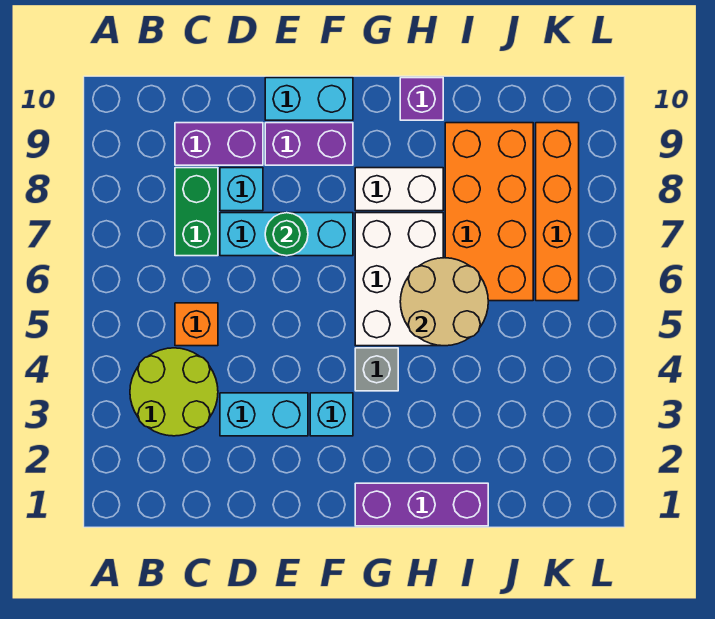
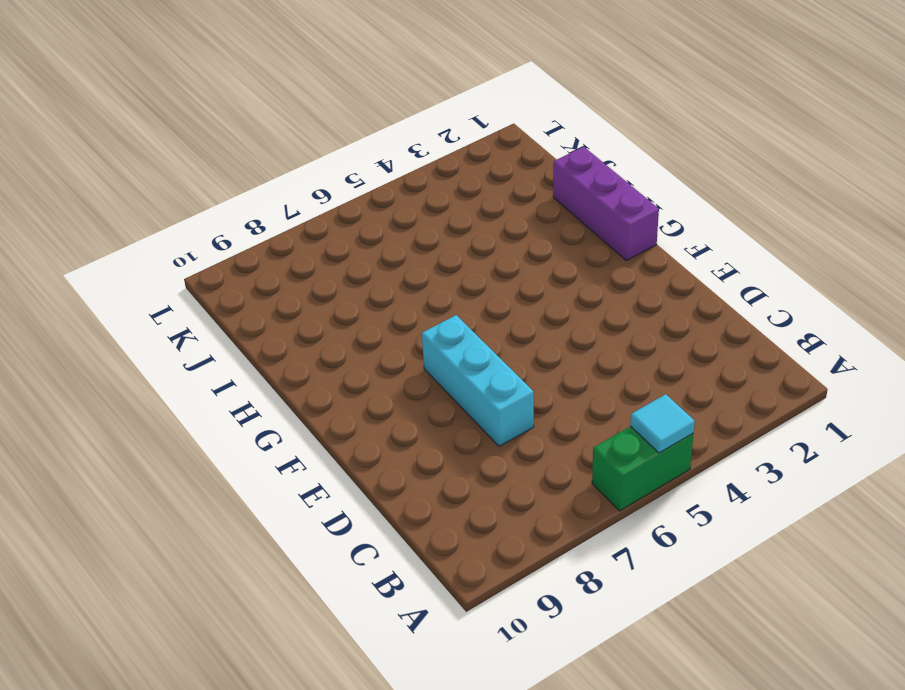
green 1x2 brick [592,426,693,511] -> green 1x2 brick moved to [175,168,218,256]
cyan 1x1 tile [630,394,695,453] -> none
none -> lime 2x2 round brick [130,348,218,436]
none -> orange 1x1 brick [175,303,218,346]
none -> purple 1x2 brick [175,123,263,165]

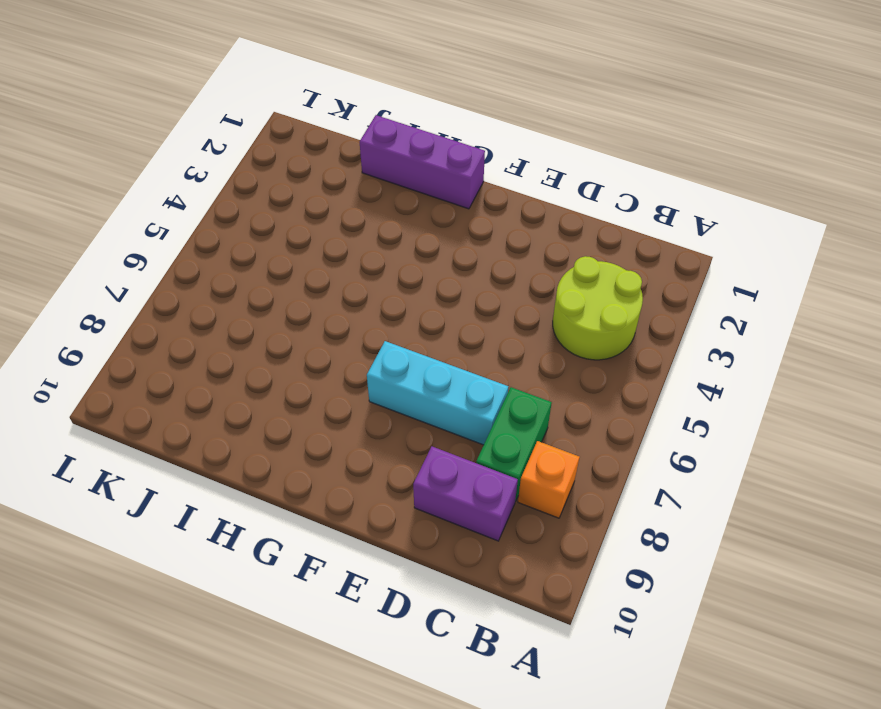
orange 1x1 brick [518,441,579,518] -> orange 1x1 brick moved to [175,303,218,346]
none -> cyan 1x2 brick [220,393,308,436]
none -> cyan 1x1 brick [220,168,263,211]
none -> purple 1x2 brick [265,123,353,165]

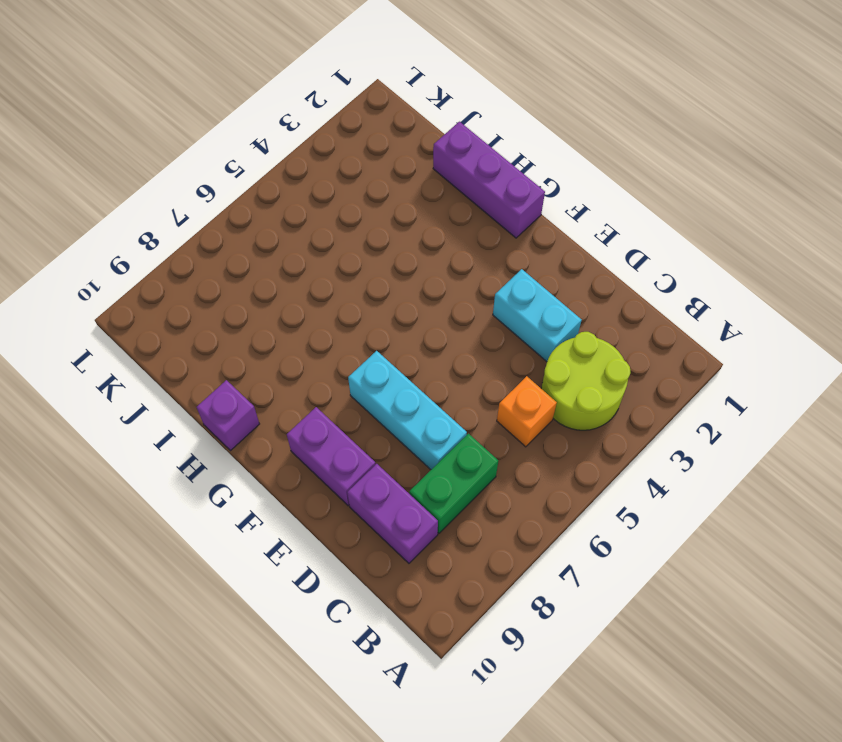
none -> cyan 1x1 brick [220,168,263,211]
none -> cyan 1x2 brick [265,78,353,120]
none -> cyan 1x1 brick [310,393,353,436]

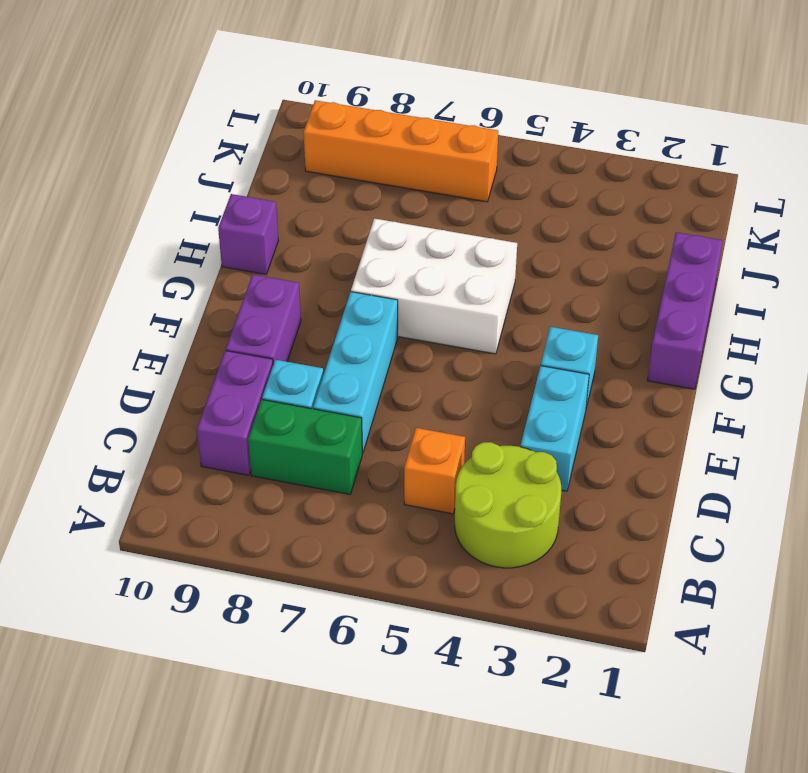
none -> cyan 1x2 brick [265,78,353,120]
none -> grey 1x1 brick [355,348,398,391]
none -> white 1x2 brick [355,168,443,211]

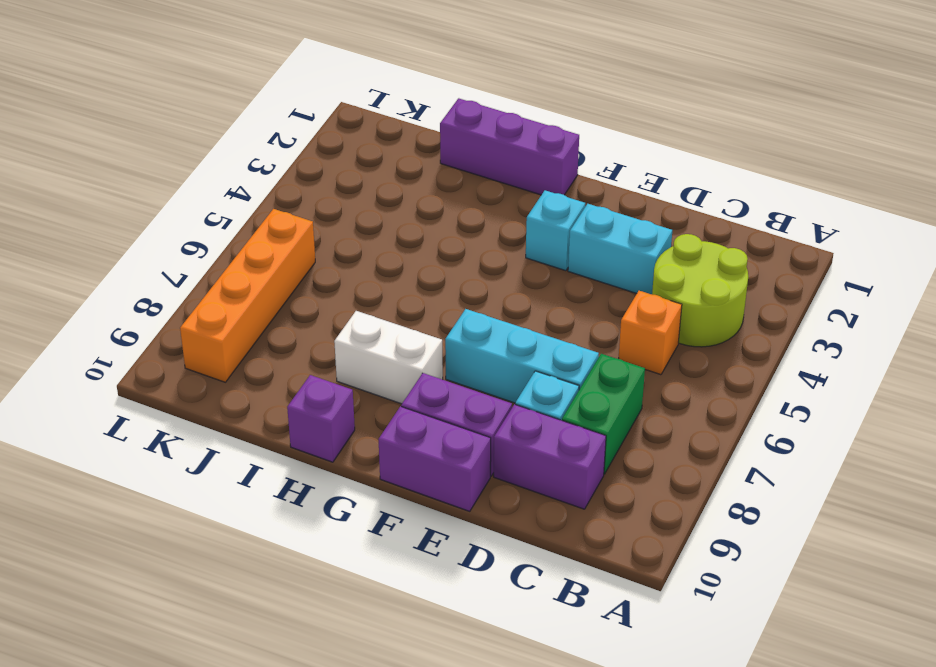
purple 1x2 brick [378,406,491,511] -> cyan 1x2 brick [265,78,353,120]
none -> grey 1x1 brick [355,348,398,391]
none -> white 2x3 brick [355,213,443,346]
none -> orange 2x4 brick [445,123,533,301]

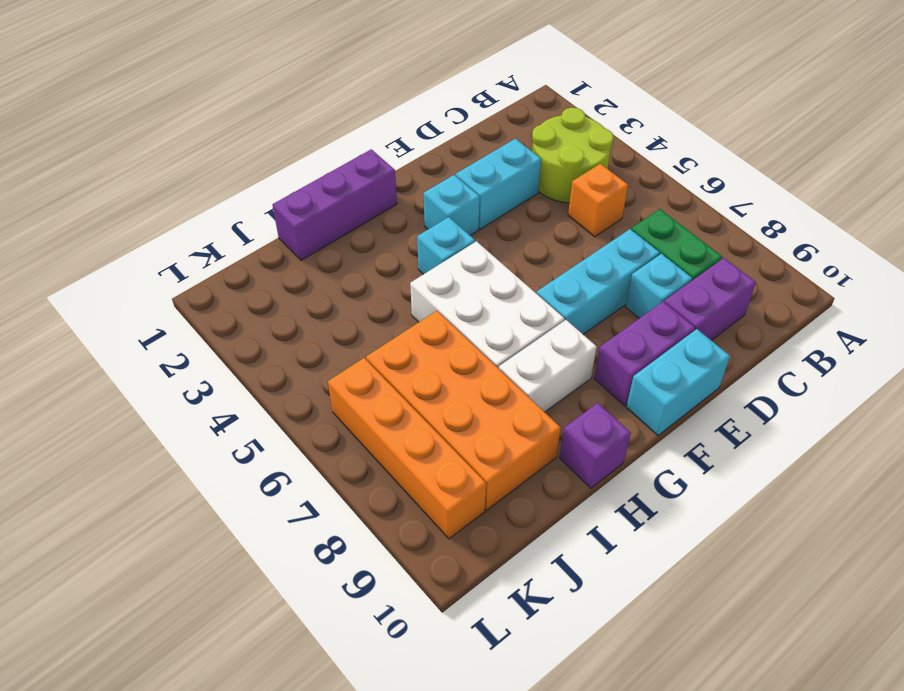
cyan 1x1 brick [417,217,475,274] -> grey 1x1 brick [355,348,398,391]
none -> green 1x1 round brick [265,213,308,256]
none -> tan 2x2 round brick [400,258,488,346]

